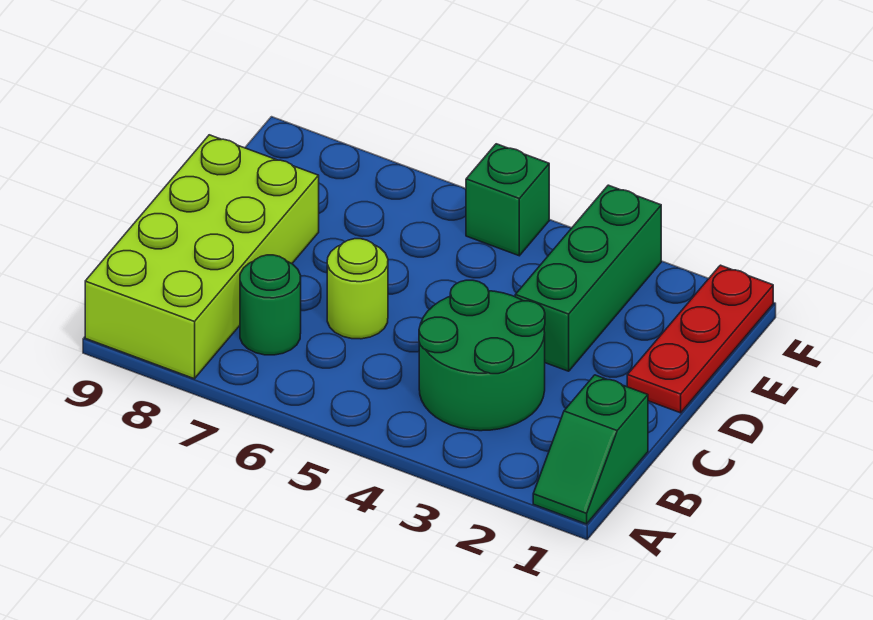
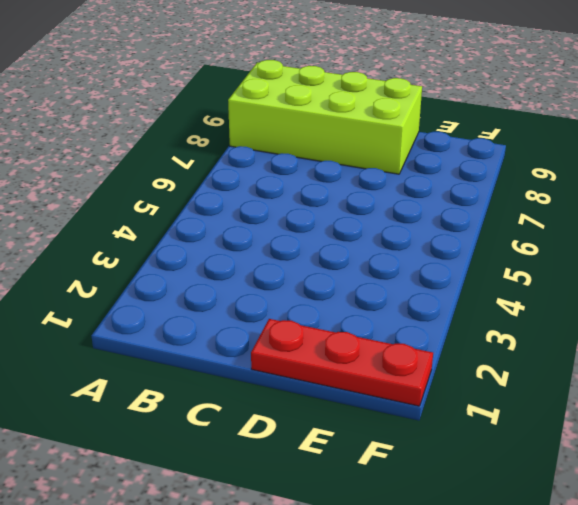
none -> green 1x2 slope [533,375,648,524]
none -> green 2x2 round brick [419,280,545,431]

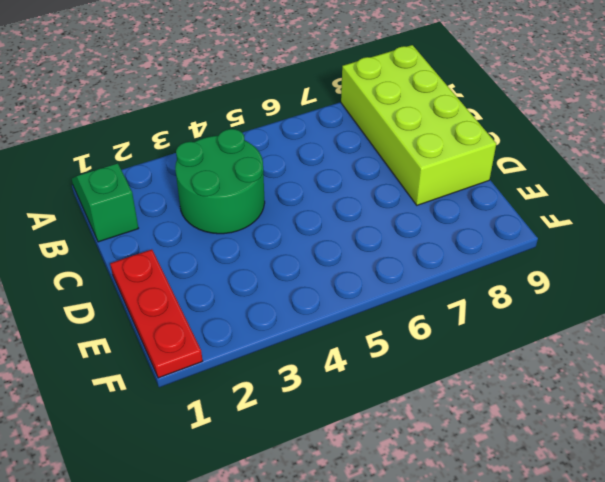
none -> green 1x1 round brick [240,255,301,355]
none -> lime 1x1 round brick [327,239,388,339]

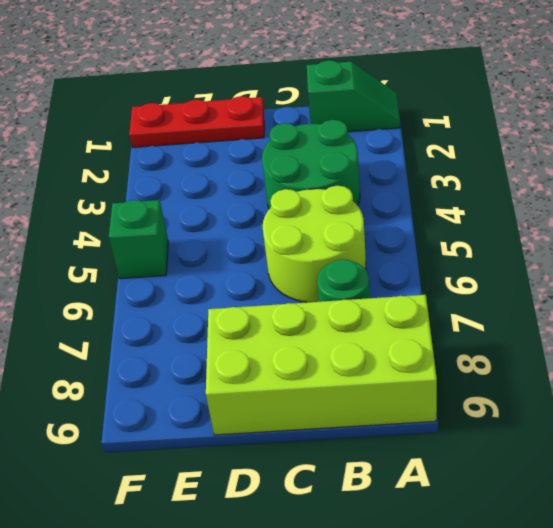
lime 2x2 round brick [263,186,366,302] -> lime 1x1 round brick [327,239,388,339]
none -> green 1x3 brick [515,185,661,371]

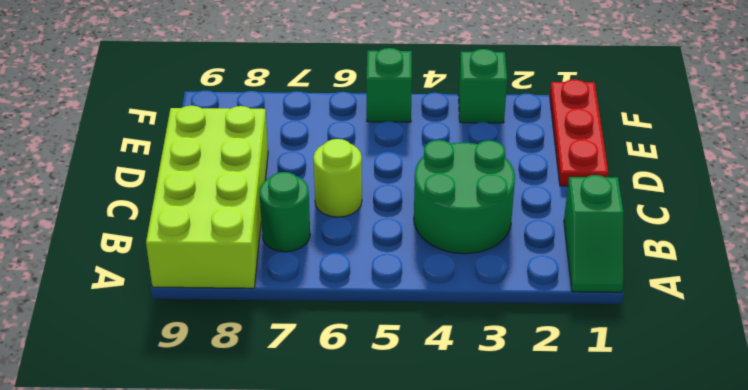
green 1x1 brick [458,49,507,123] -> green 1x3 brick [515,185,661,371]

